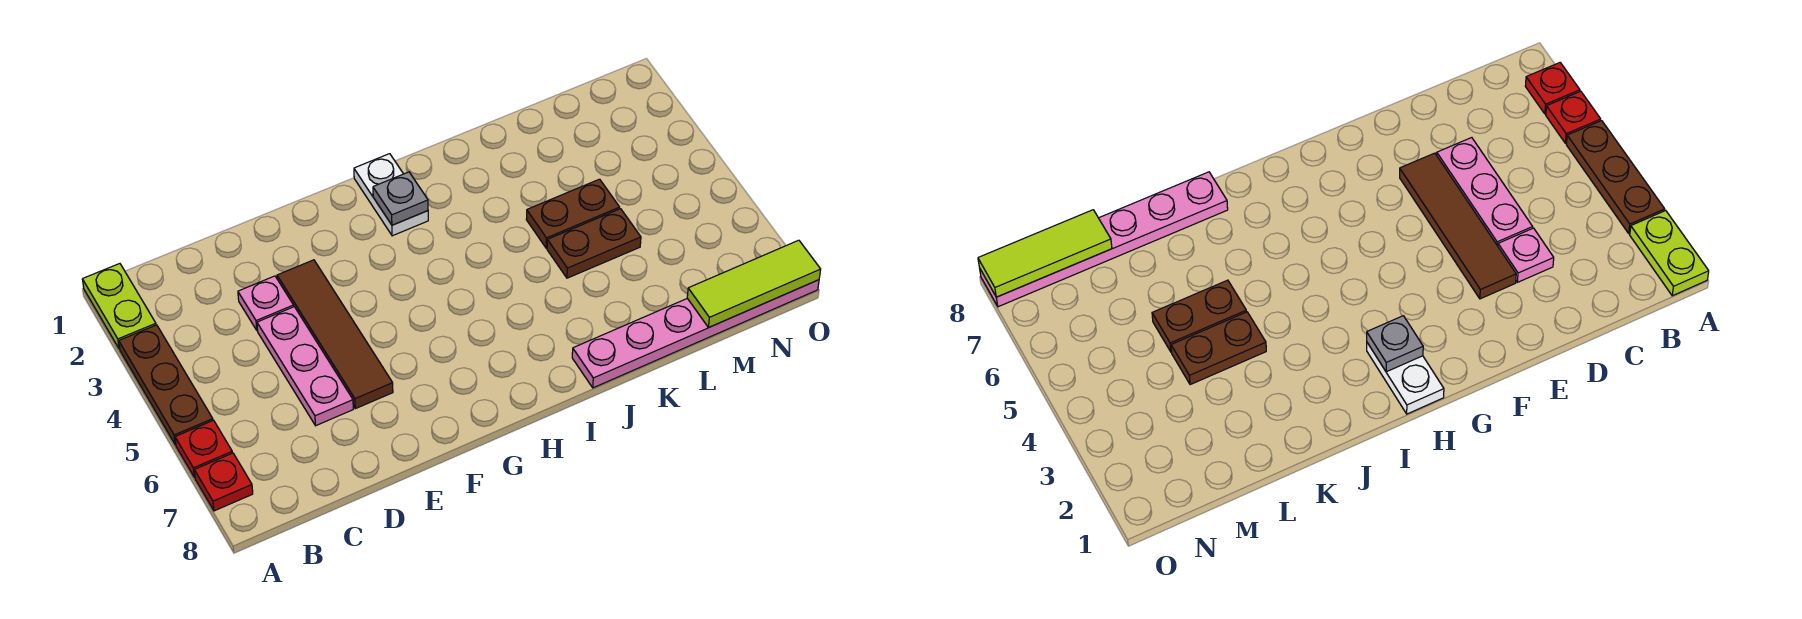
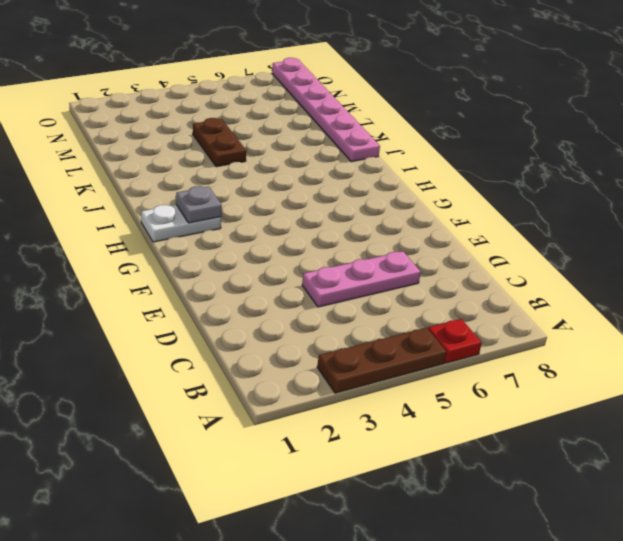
none -> lime 1x2 plate [82,264,156,349]
none -> red 1x1 plate [194,453,253,511]
none -> pink 1x1 plate [238,276,294,331]

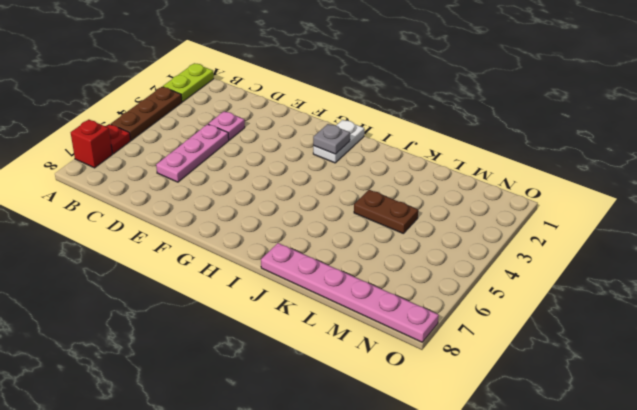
red 1x1 brick [71,120,112,168] -> red 1x1 plate [194,453,253,511]
none -> brown 1x4 tile [277,260,393,409]
none -> brown 1x2 plate [547,209,641,278]
none -> lime 1x3 tile [687,240,821,327]

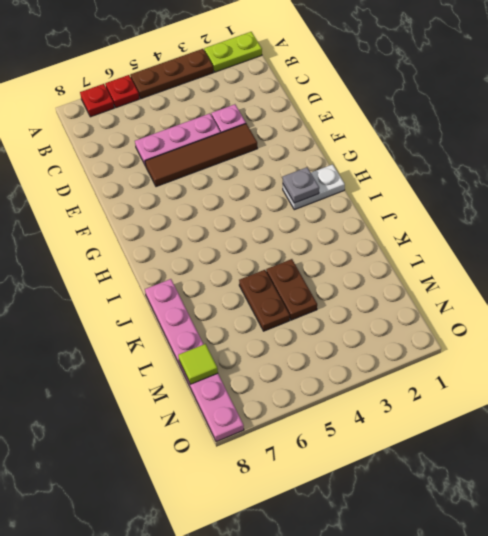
lime 1x1 tile [178,344,218,384] -> lime 1x3 tile [687,240,821,327]

